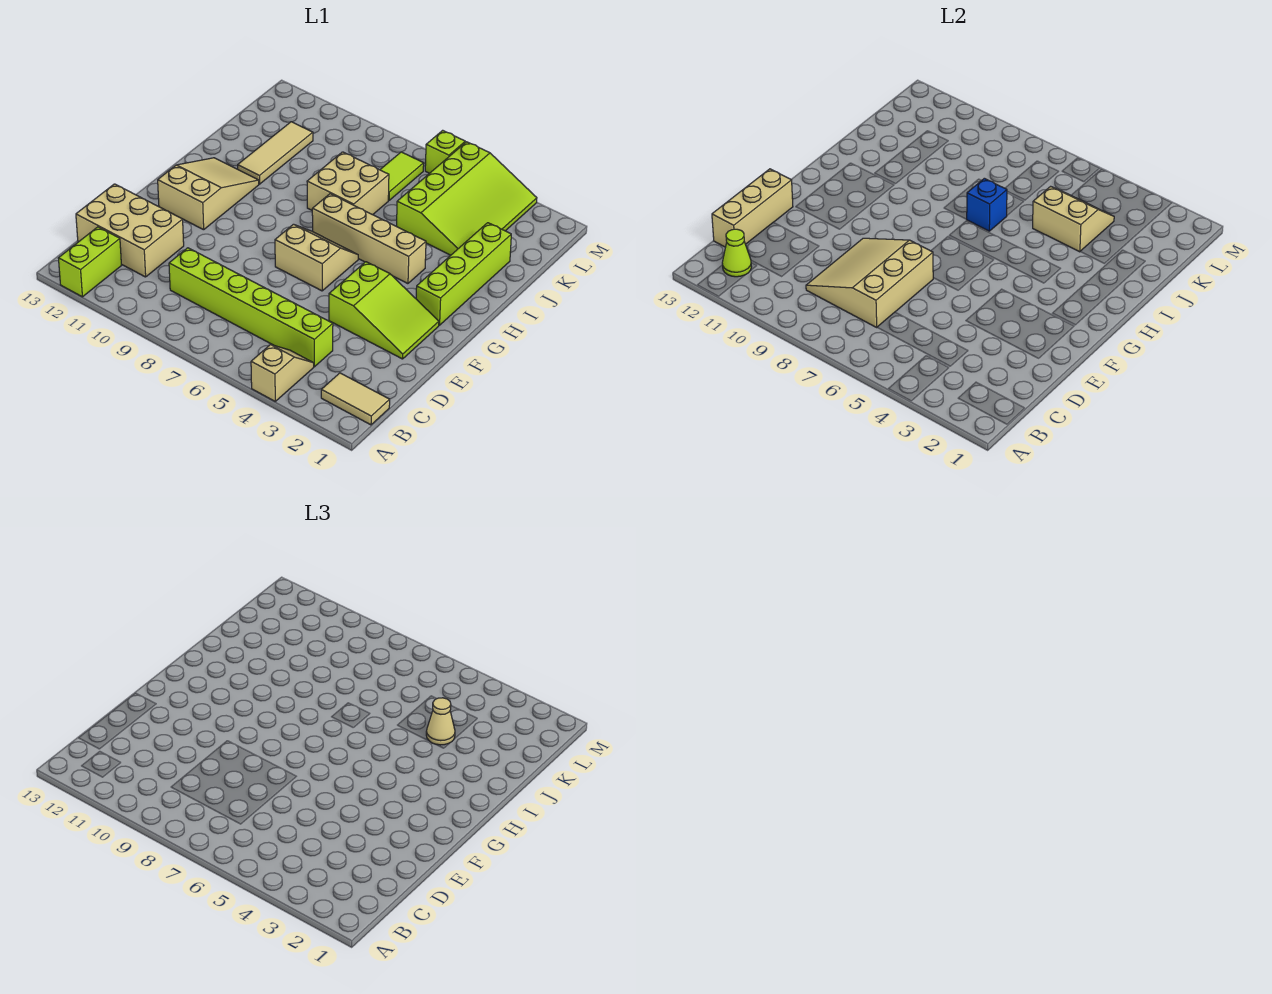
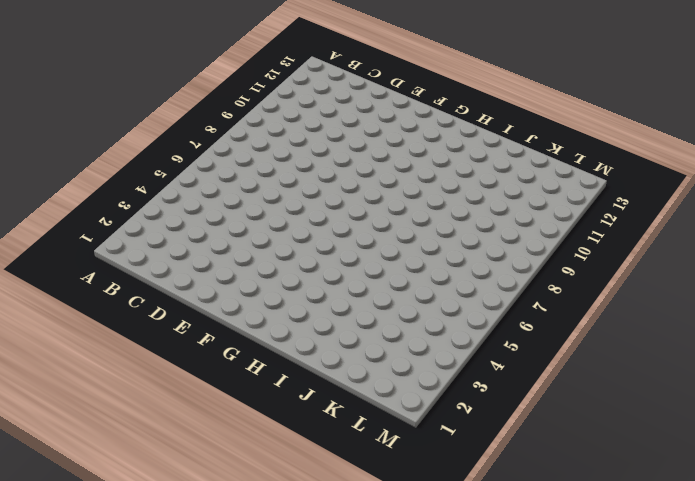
none -> tan 1x2 slope [251,345,314,401]
none -> lime 1x2 brick [58,227,121,297]
none -> tan 1x2 tile [321,373,390,425]

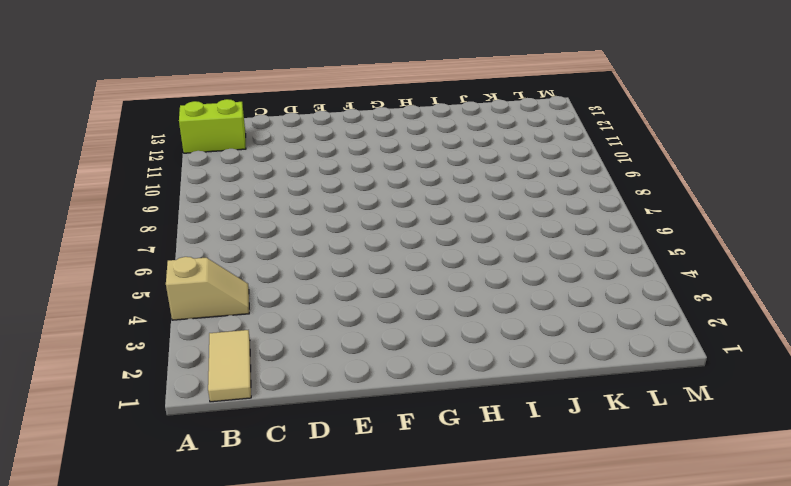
none -> lime 1x6 brick [169,248,333,367]
none -> tan 2x3 brick [76,184,184,277]
none -> lime 2x3 slope [329,262,439,359]

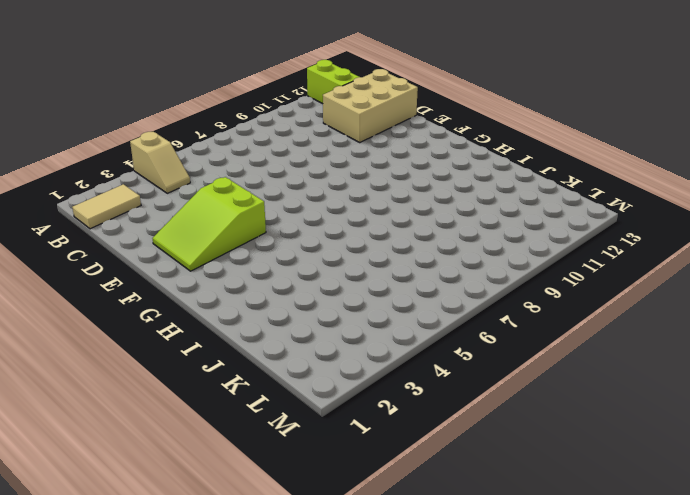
none -> lime 1x6 brick [169,248,333,367]
none -> tan 2x2 slope [275,224,358,291]
none -> tan 2x3 slope [158,158,259,230]

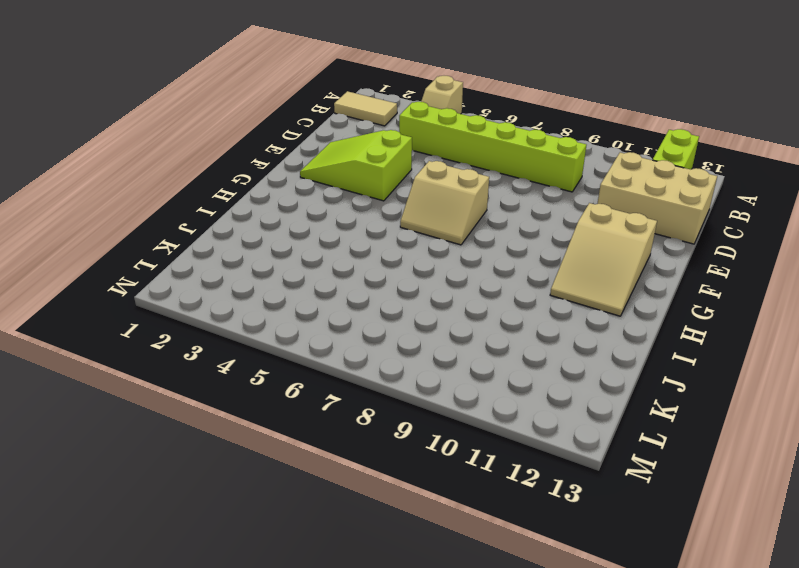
none -> lime 1x4 brick [416,223,511,325]
none -> tan 1x4 brick [312,194,426,284]
none -> tan 2x2 brick [307,152,389,215]

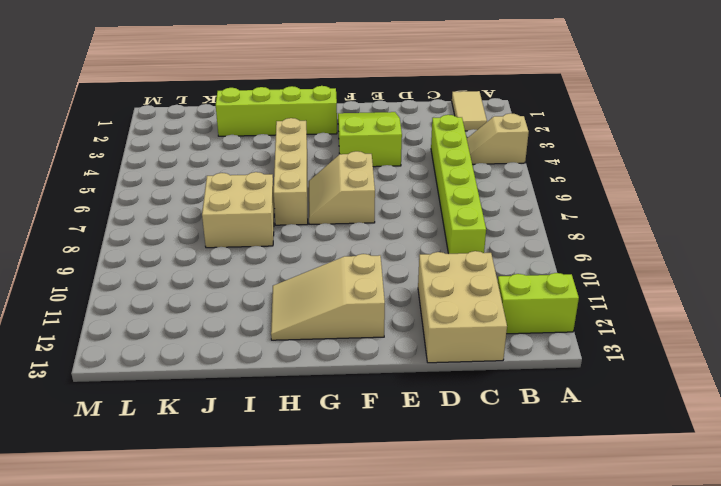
none -> tan 1x3 tile [238,122,313,184]
none -> lime 3x4 slope [397,142,537,255]
none -> lime 1x2 tile [380,152,424,200]

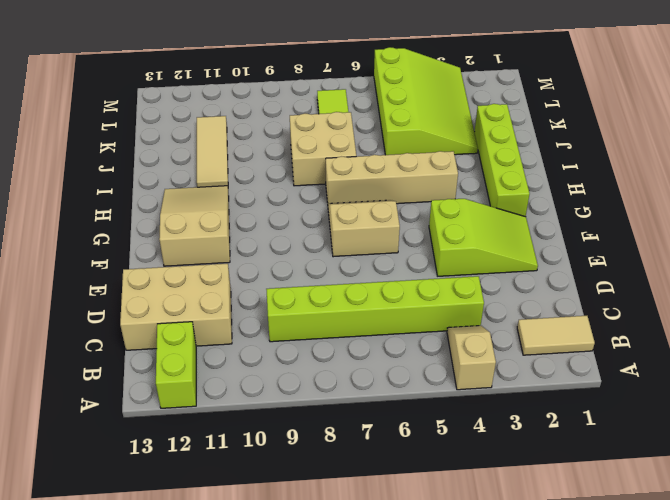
none -> lime 1x1 brick [425,130,465,173]
none -> lime 1x1 cone [722,229,751,277]
none -> tan 3x3 slope [806,238,933,327]

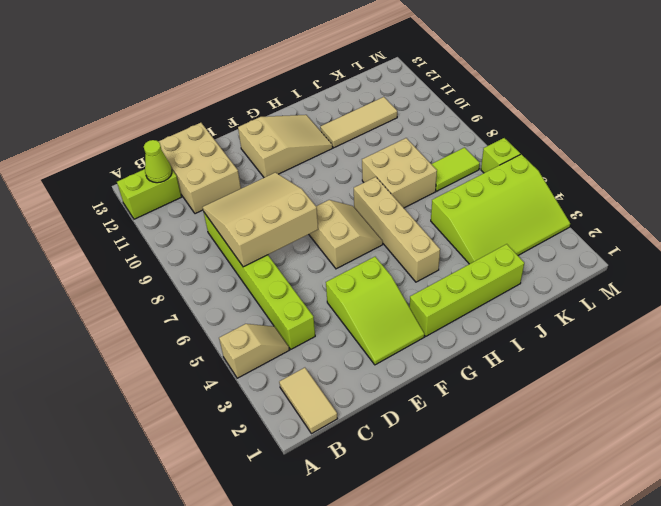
none -> tan 1x3 brick [712,169,793,247]
none -> blue 1x1 brick [967,178,1007,231]
none -> tan 2x2 slope [1033,186,1114,252]

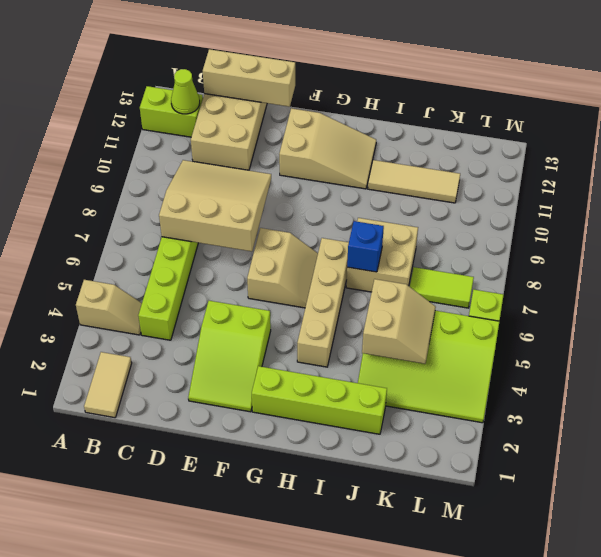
none -> tan 1x1 cone [426,698,455,745]

